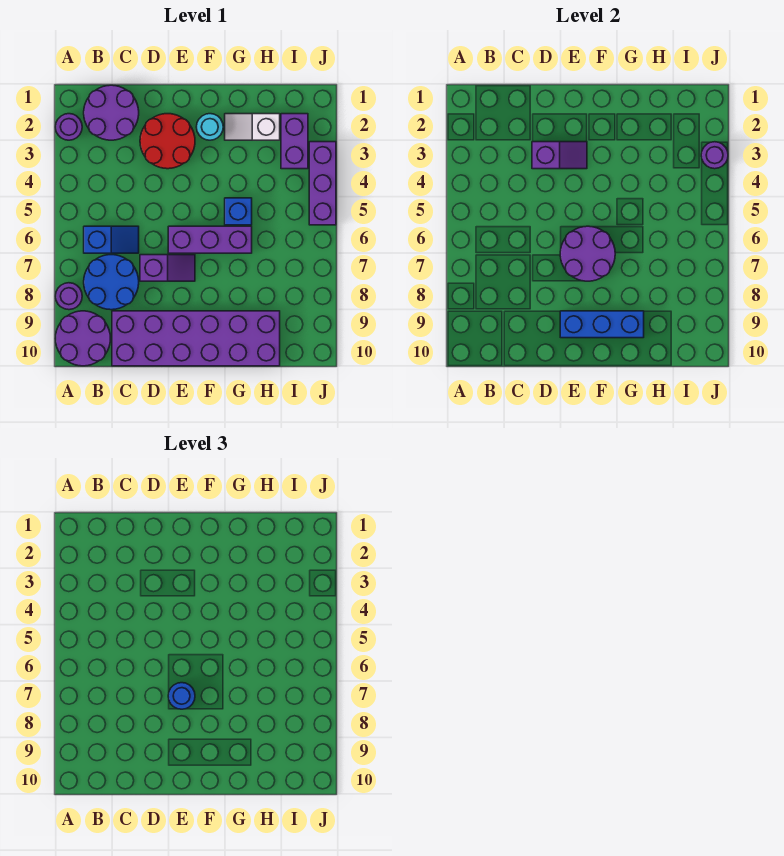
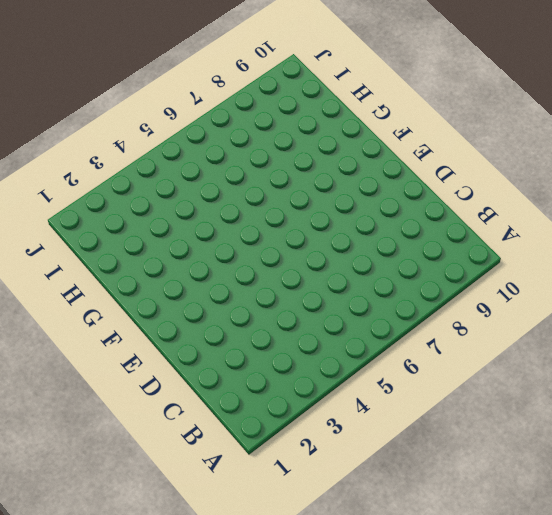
none -> purple 1x1 round brick [56,114,82,140]
none -> purple 1x1 round brick [56,283,82,310]
none -> purple 2x2 round brick [55,311,110,366]

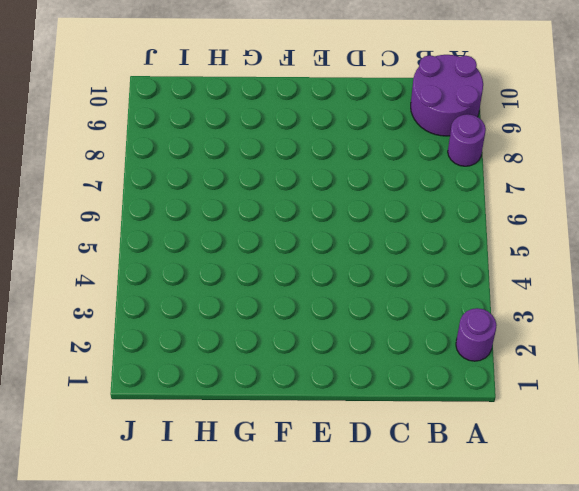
none -> purple 2x2 round brick [84,85,139,140]
none -> blue 1x2 slope [84,226,139,253]
none -> blue 2x2 round brick [84,255,139,310]

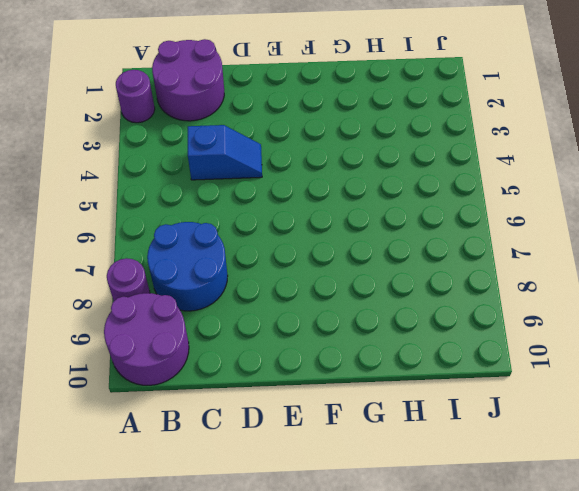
blue 1x2 slope [188,125,262,180] -> blue 1x2 slope moved to [84,226,139,253]
none -> purple 2x6 brick [112,311,280,366]
none -> red 2x2 round brick [140,114,195,169]
none -> purple 1x2 slope [140,255,195,281]

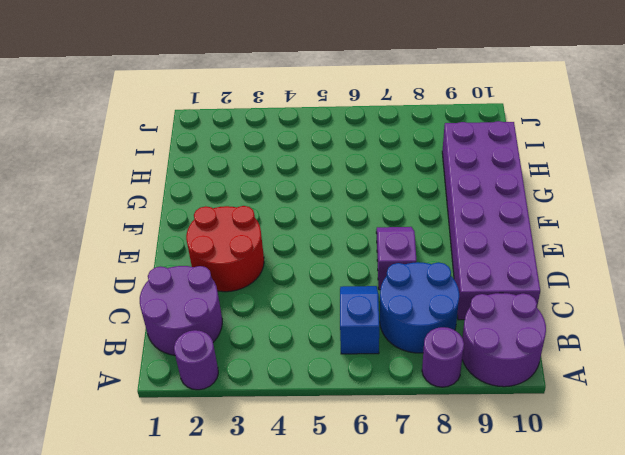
none -> purple 1x3 brick [168,226,252,253]
none -> cyan 1x1 round brick [197,114,223,140]
none -> white 1x2 slope [225,114,280,140]

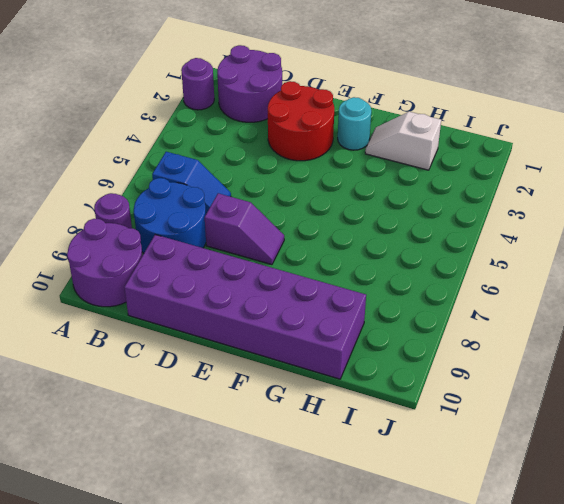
none -> purple 1x3 brick [168,226,252,253]
none -> blue 1x1 brick [225,198,252,225]
none -> purple 1x2 brick [281,114,308,169]

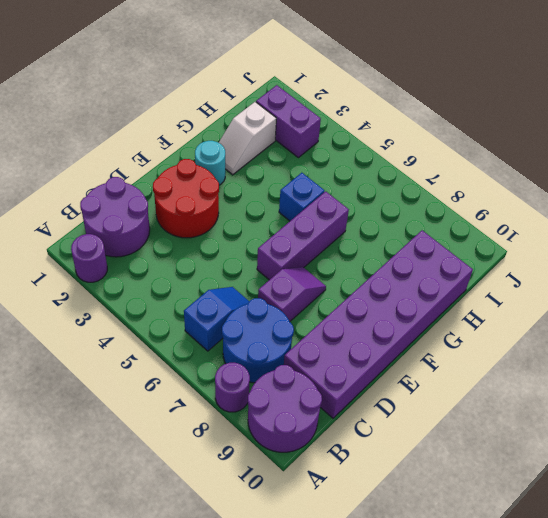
none -> purple 1x3 brick [309,142,336,225]
none -> purple 1x2 slope [532,142,587,169]
none -> purple 2x2 round brick [560,226,615,281]

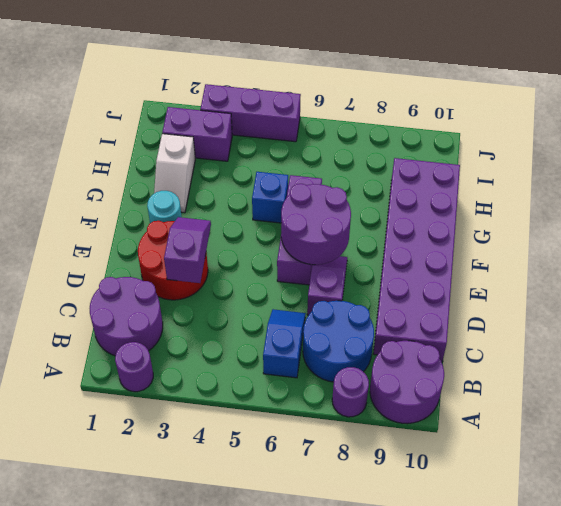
none -> blue 1x3 brick [560,311,644,338]
none -> purple 1x1 round brick [701,142,728,169]
none -> blue 1x1 round brick [168,683,195,709]

